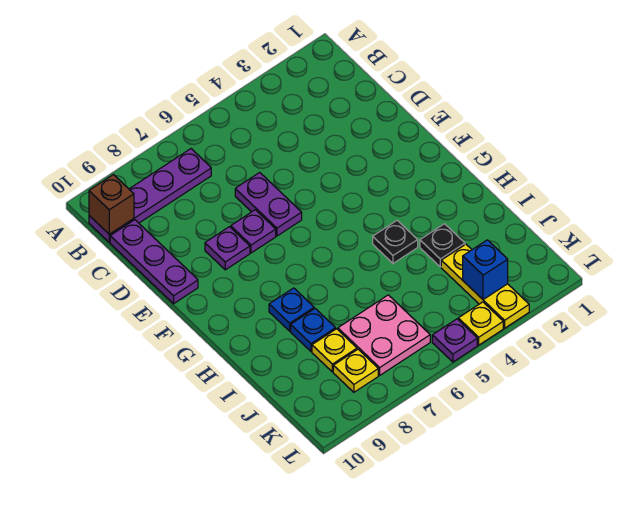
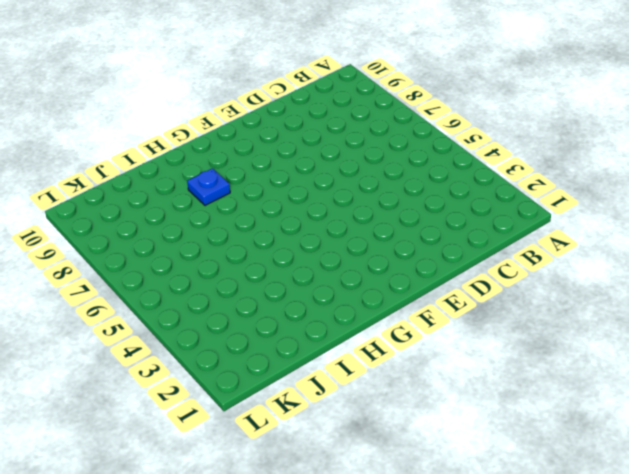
none -> purple 1x4 plate [89,149,211,242]
none -> purple 1x3 plate [110,220,198,304]
none -> purple 1x2 plate [235,172,302,236]

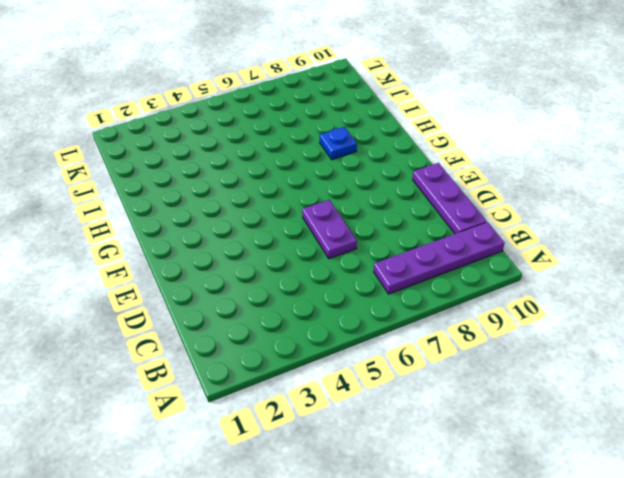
none -> purple 1x1 plate [231,210,276,253]
none -> purple 1x1 plate [205,227,250,270]
none -> black 1x1 plate [373,220,418,263]

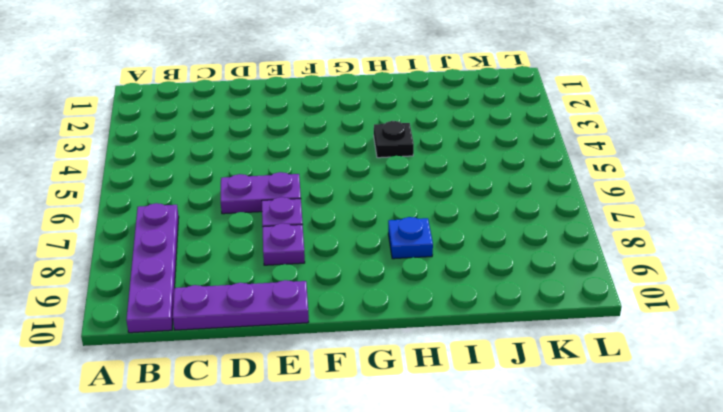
none -> black 1x1 plate [420,224,465,267]
none -> blue 1x1 plate [291,309,336,351]
none -> yellow 1x3 plate [441,244,529,328]

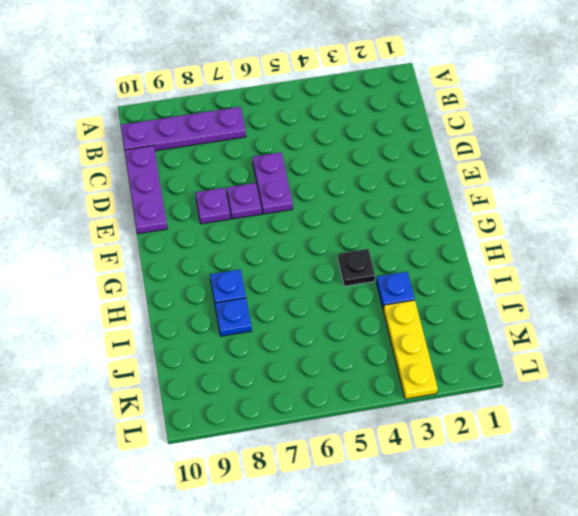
blue 1x1 plate [376,272,414,310] -> black 1x1 plate [420,224,465,267]
none -> pink 2x2 plate [338,295,430,375]
none -> yellow 1x1 plate [312,329,357,372]
none -> yellow 1x1 plate [333,349,378,392]

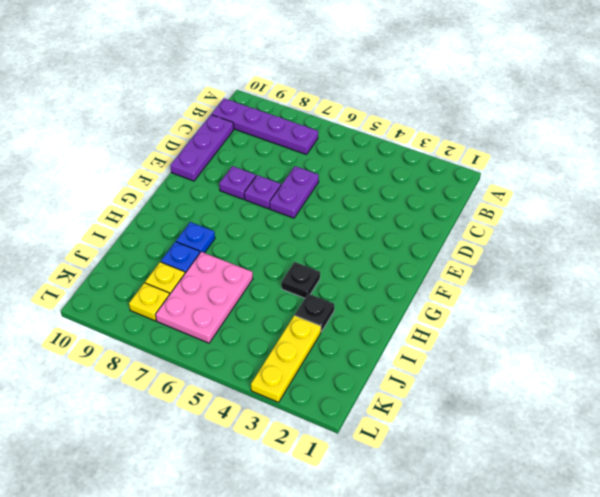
pink 2x3 plate [156,252,253,343] -> pink 2x2 plate [338,295,430,375]
none -> yellow 1x1 plate [458,302,503,345]
none -> purple 1x1 plate [432,319,477,362]
none -> brown 1x1 brick [89,175,134,234]

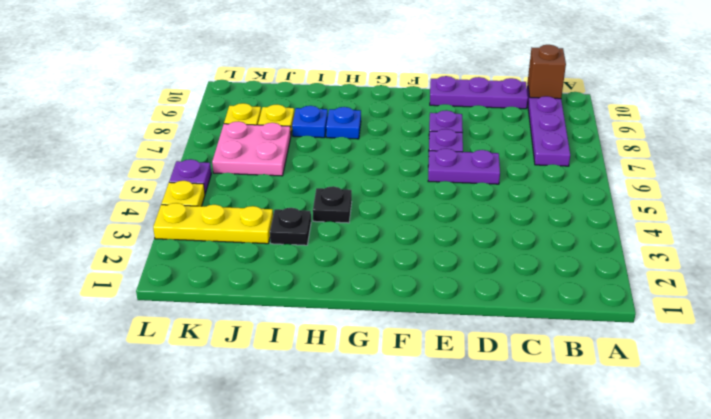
none -> blue 1x1 brick [463,240,508,300]

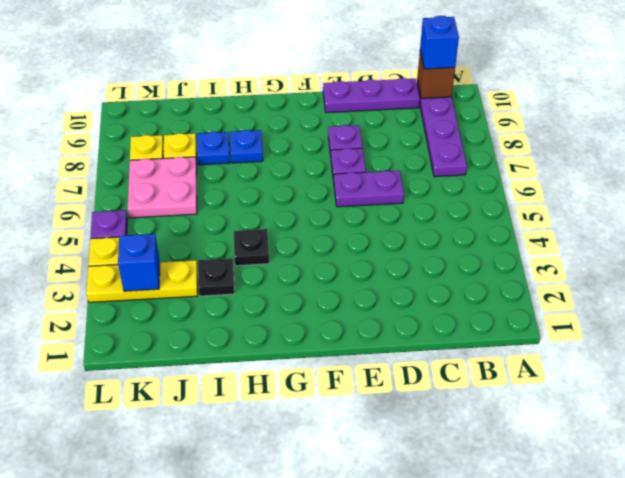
blue 1x1 brick [420,16,459,69] -> none

